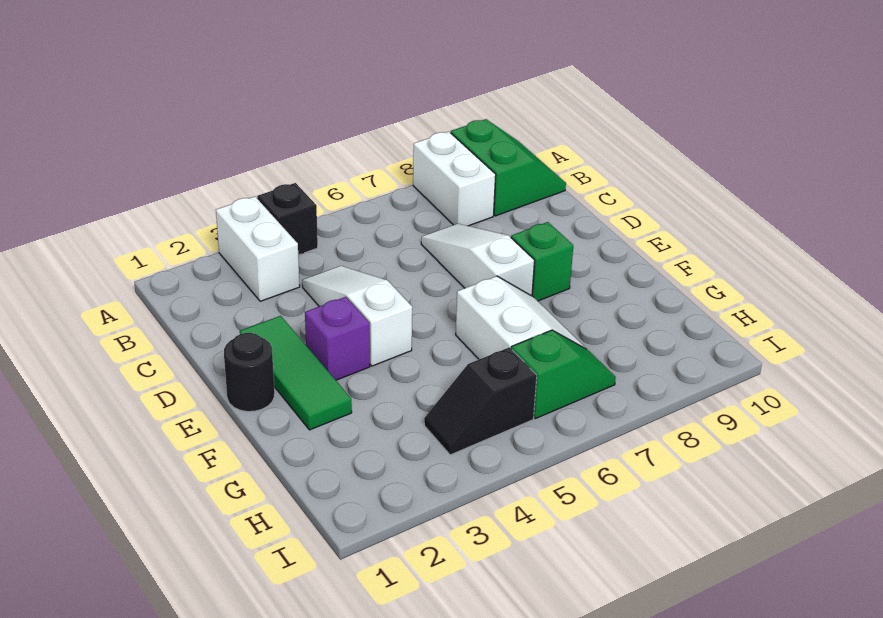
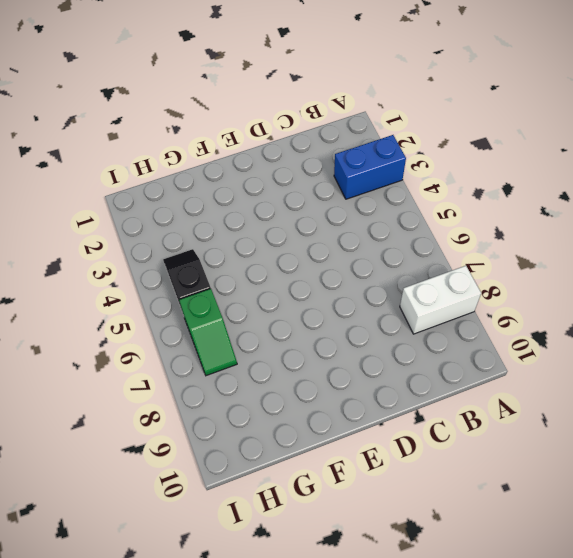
blue 1x2 brick [334,135,406,199] -> white 1x2 brick [216,197,300,301]
none -> black 1x1 brick [257,183,318,255]
none -> green 2x2 slope [451,119,566,216]
none -> white 1x3 slope [302,266,412,366]

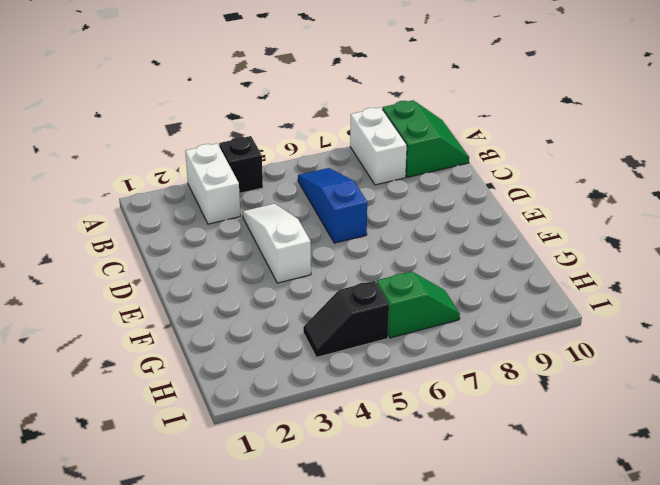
blue 1x3 slope [298,168,367,243] -> none
none -> white 1x3 slope [421,224,535,296]
none -> green 1x3 tile [240,316,352,430]
none -> black 1x1 round brick [224,333,275,412]

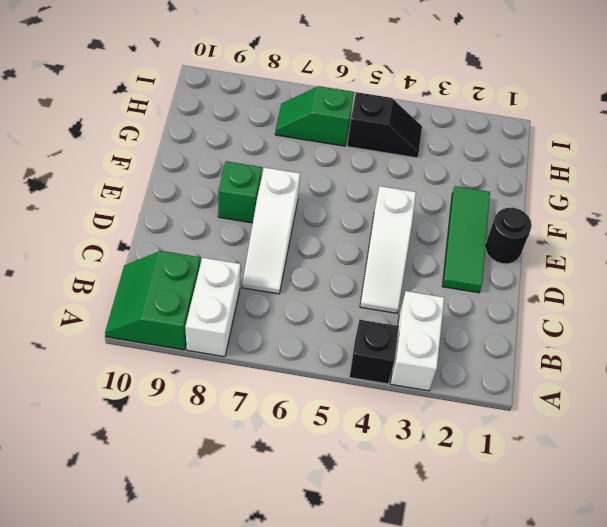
none -> purple 1x1 brick [305,297,370,380]
none -> white 2x2 slope [456,276,586,359]

